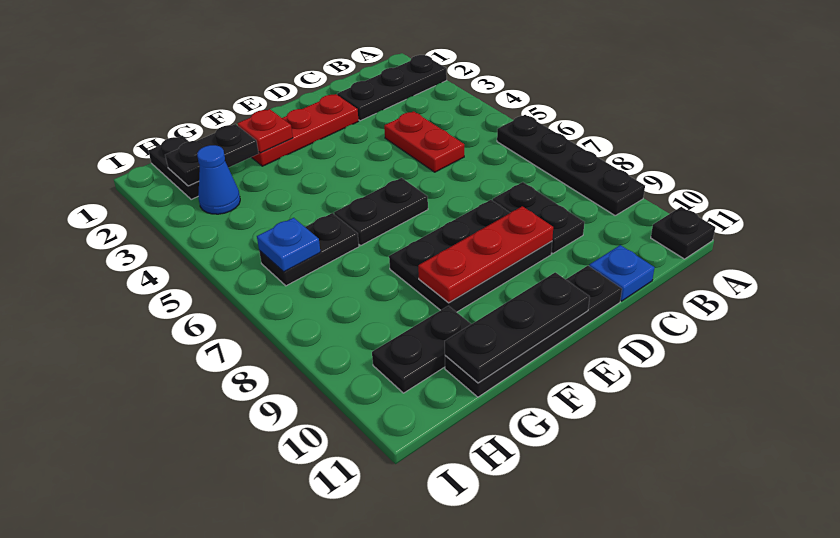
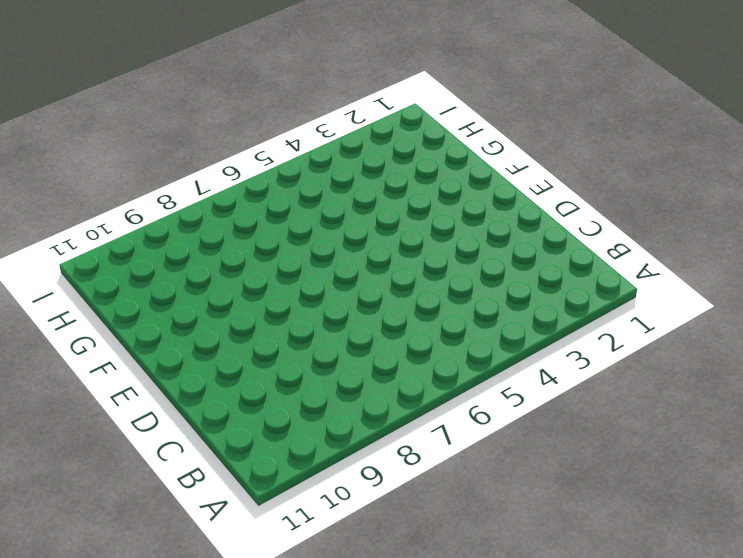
none -> black 1x3 plate [337,55,447,121]
none -> black 1x4 plate [497,115,645,215]
none -> black 1x1 plate [651,207,715,259]

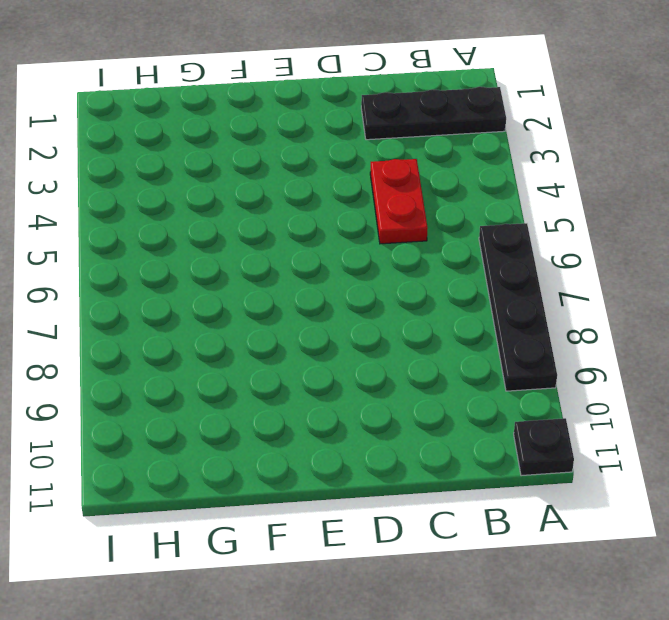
none -> black 1x2 plate [493,182,584,254]
none -> blue 1x1 plate [589,245,654,301]
none -> red 1x3 plate [251,94,359,166]

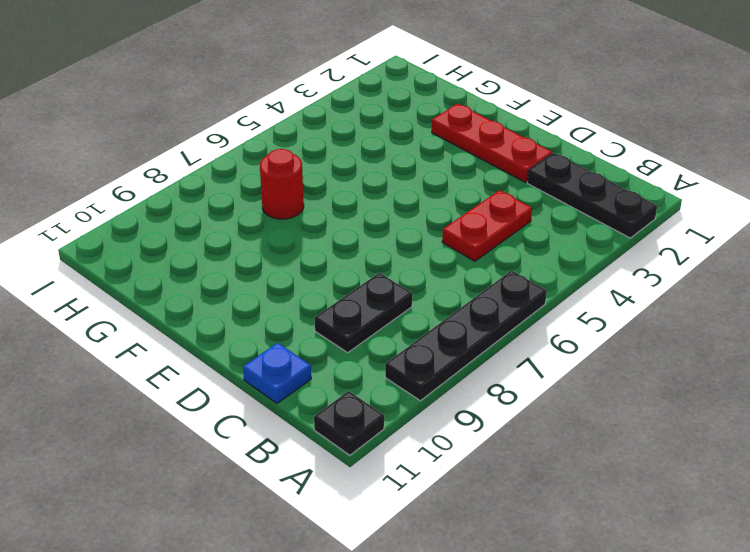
red 1x1 round brick [260,149,304,219] -> none
none -> black 2x3 plate [389,200,552,312]
none -> black 1x4 plate [445,266,622,397]
none -> black 1x2 plate [334,178,428,245]

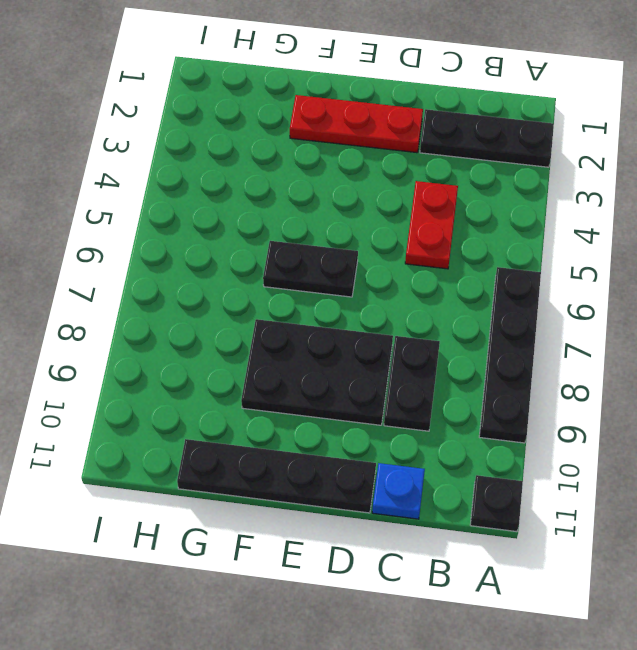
none -> black 1x2 plate [259,213,359,286]
none -> black 1x2 plate [372,306,471,393]
none -> black 1x2 plate [149,136,199,200]

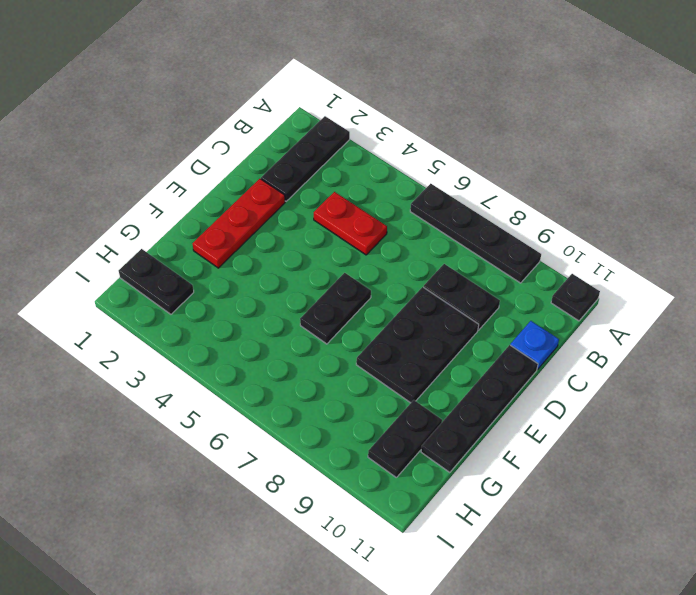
none -> black 1x2 plate [259,213,359,286]
none -> blue 1x1 cone [197,145,240,214]
none -> red 1x3 plate [418,206,553,303]

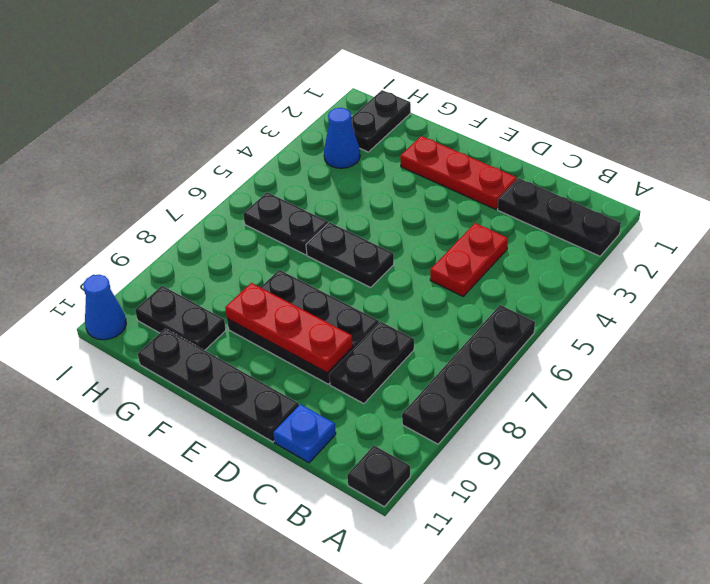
blue 1x1 cone [83,275,126,340] -> none
none -> black 1x3 plate [445,272,590,383]
none -> red 1x1 plate [237,109,293,153]
none -> black 1x2 plate [165,124,259,186]

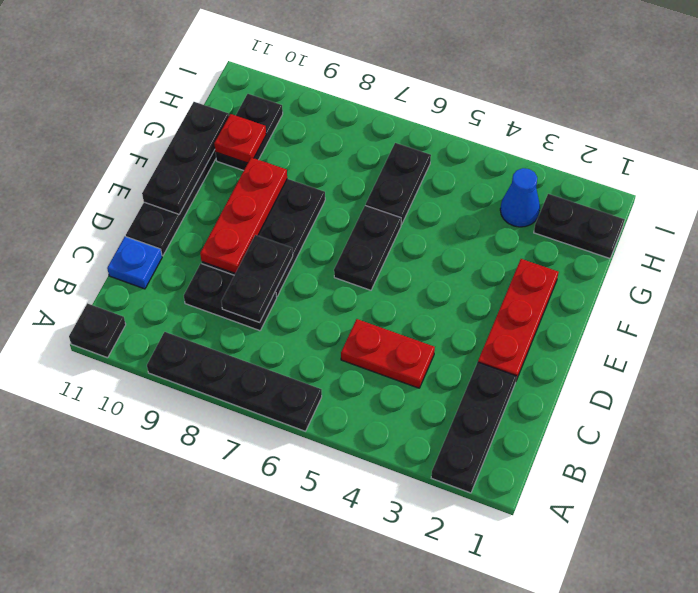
black 1x2 plate [221,235,293,323] -> black 1x2 plate moved to [165,124,259,186]
red 1x1 plate [214,114,266,163] -> red 1x1 plate moved to [237,109,293,153]
none -> blue 1x1 plate [257,218,320,272]

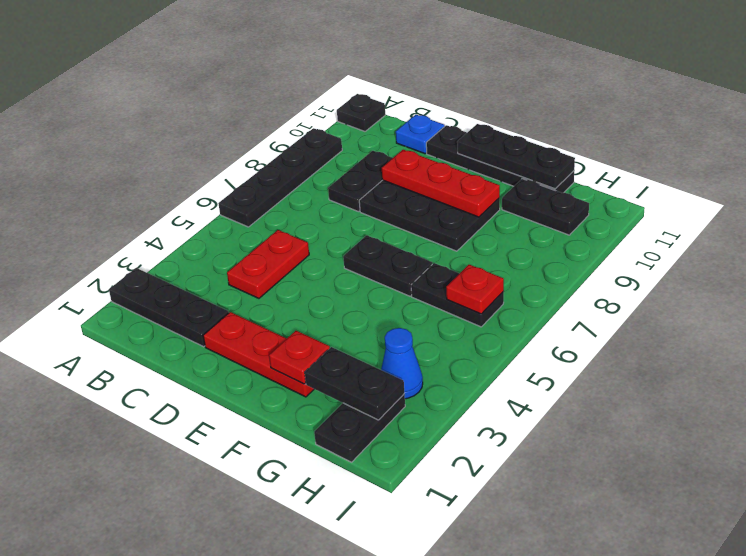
red 1x1 plate [446,265,504,314] -> blue 1x1 plate [257,218,320,272]

